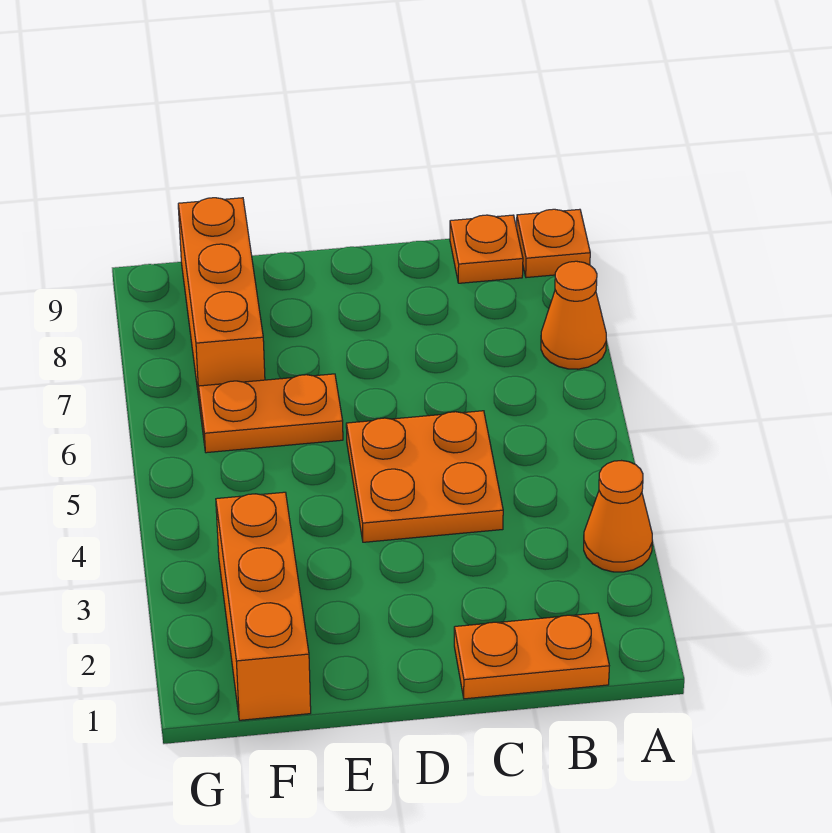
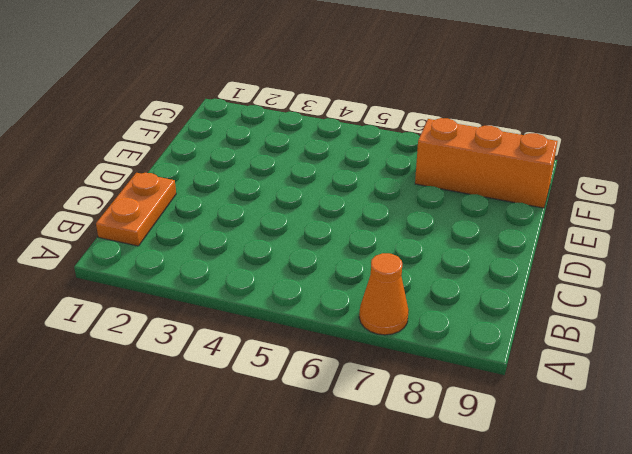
none -> orange 1x1 cone [584,461,652,572]
none -> orange 1x1 plate [517,209,590,278]

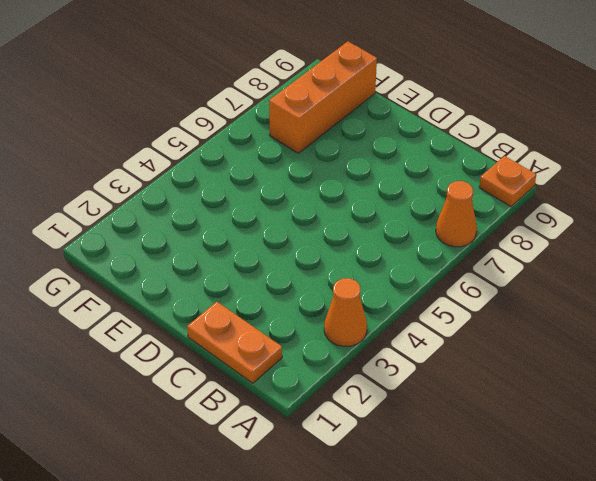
none -> orange 1x1 plate [450,215,523,283]
none -> orange 2x2 plate [346,411,503,542]

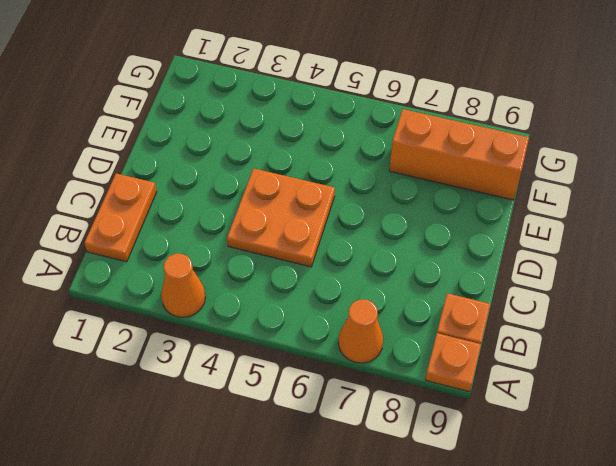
none -> orange 1x2 plate [198,374,343,453]
none -> orange 1x3 brick [216,492,311,720]

